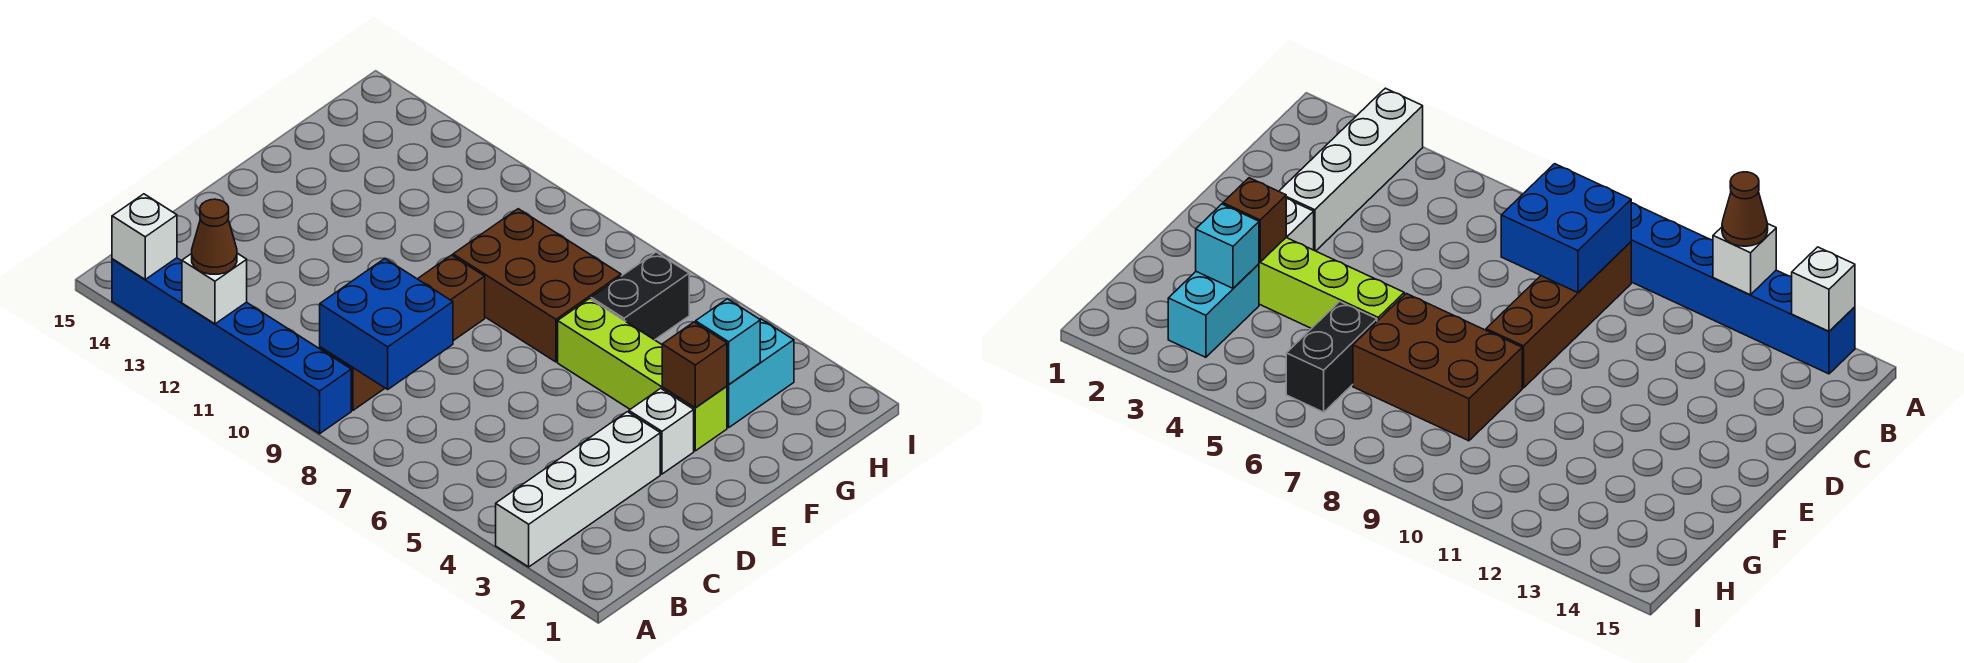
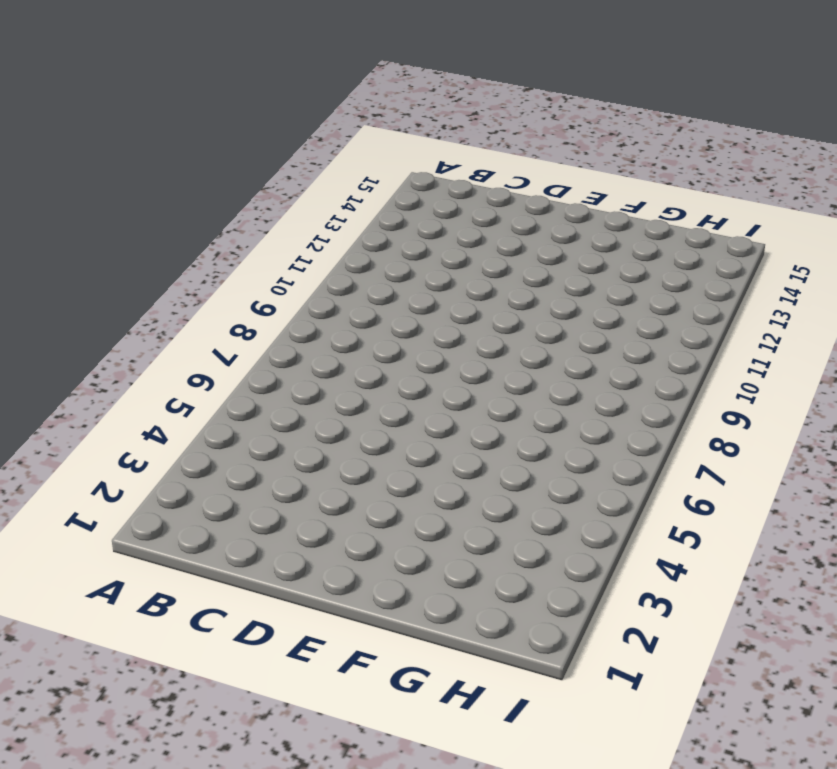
none -> white 1x4 brick [496,412,660,567]
none -> blue 1x6 brick [112,258,351,434]
none -> brown 1x4 brick [320,255,485,410]

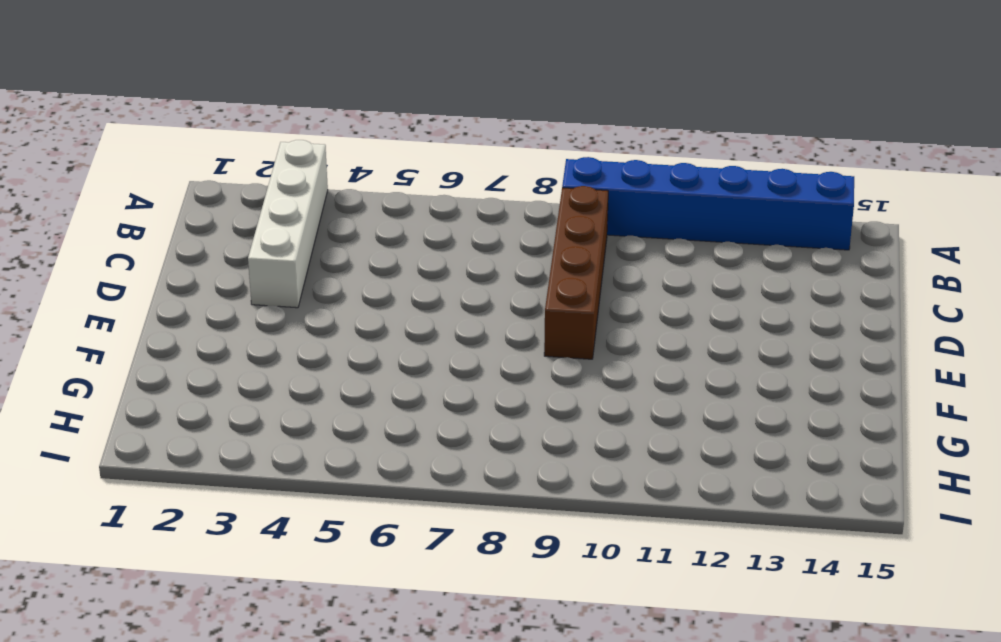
none -> white 1x1 brick [629,388,694,474]
none -> lime 1x4 brick [558,299,727,451]
none -> brown 2x3 brick [453,209,621,362]

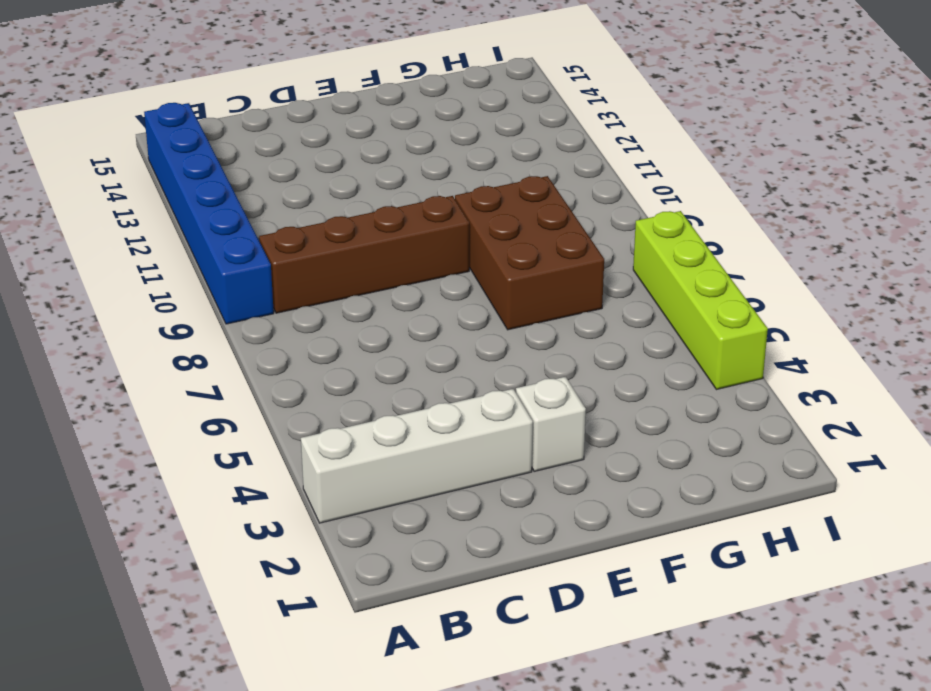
lime 1x4 brick [633,211,768,390] -> lime 1x4 brick moved to [558,299,727,451]
none -> cyan 1x2 brick [727,319,794,427]
none -> black 1x2 brick [591,252,689,340]
none -> white 1x1 brick [182,253,247,324]

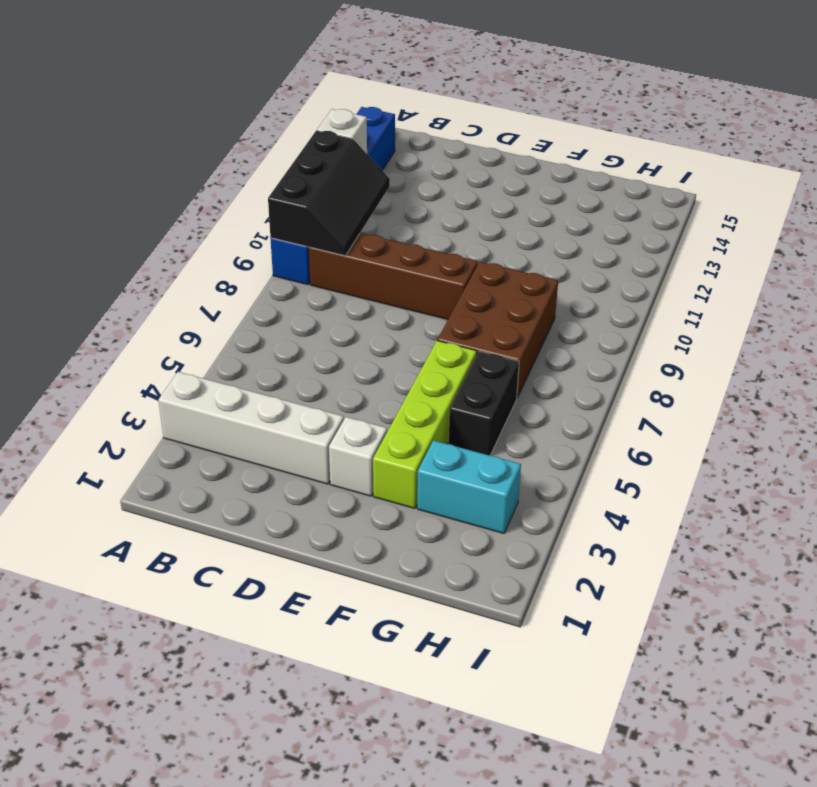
black 2x3 slope [268,131,390,256] -> blue 2x2 brick [320,258,453,389]
black 1x2 brick [449,351,519,455] -> black 1x2 brick turned to [591,252,689,340]
none -> white 1x1 brick [112,194,177,279]
none -> brown 1x1 brick [662,322,727,408]
none -> cyan 1x1 brick [696,299,760,385]

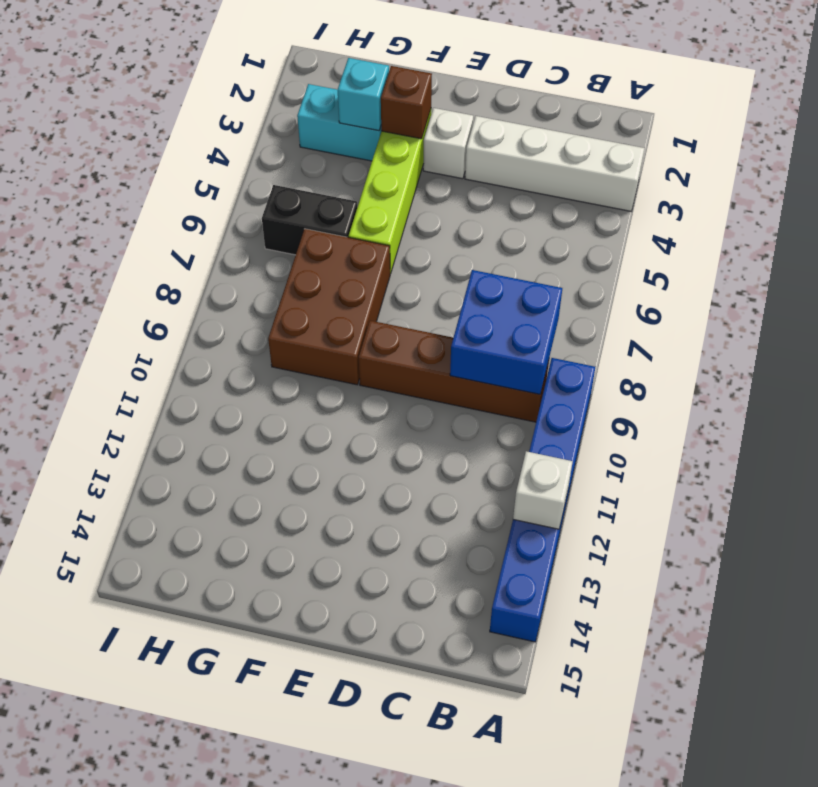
none -> white 1x1 brick [112,194,177,279]
none -> brown 1x1 cone [192,199,237,274]

